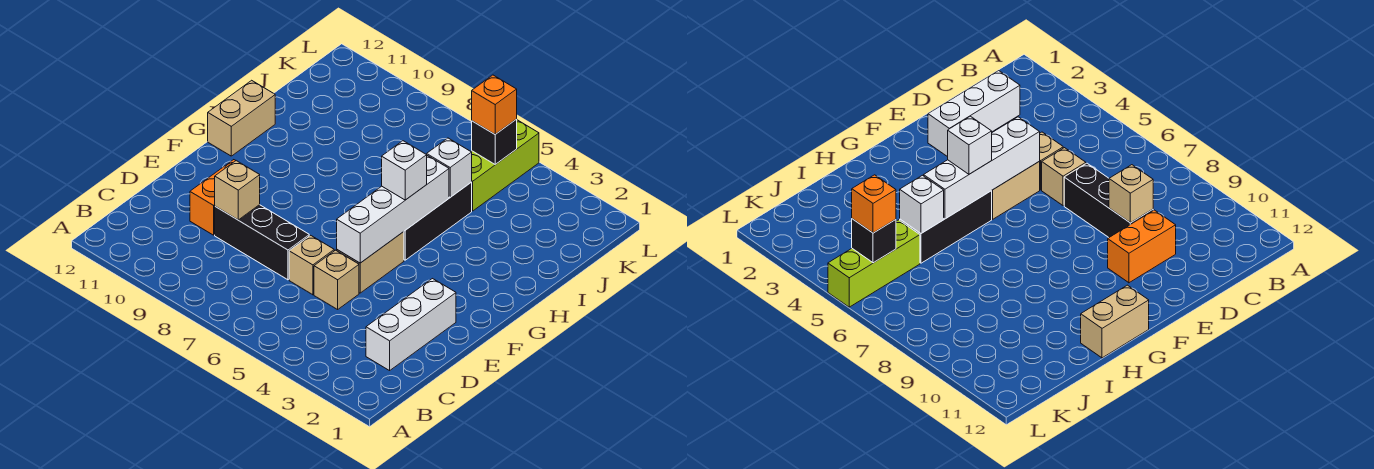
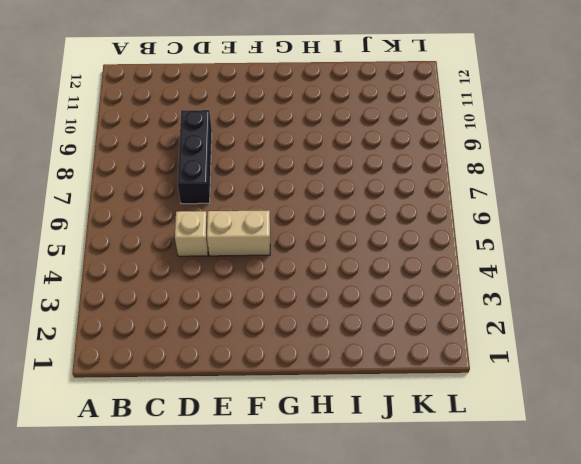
none -> white 1x3 brick [366,279,456,371]
none -> tan 1x1 brick [289,235,334,295]
none -> orange 1x2 brick [190,160,236,235]

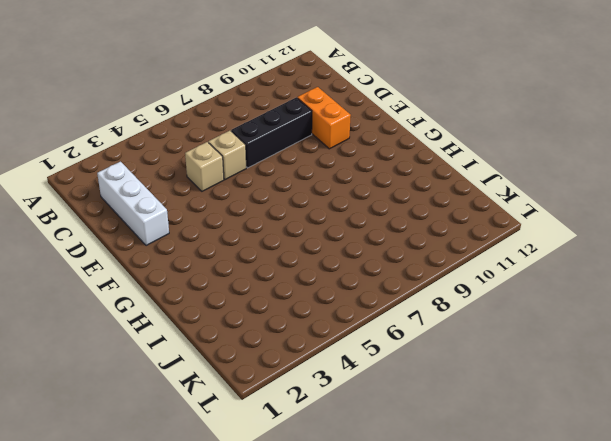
none -> tan 1x2 brick [337,232,404,293]
none -> black 1x3 brick [404,182,472,260]
none -> tan 1x2 brick [208,80,275,156]

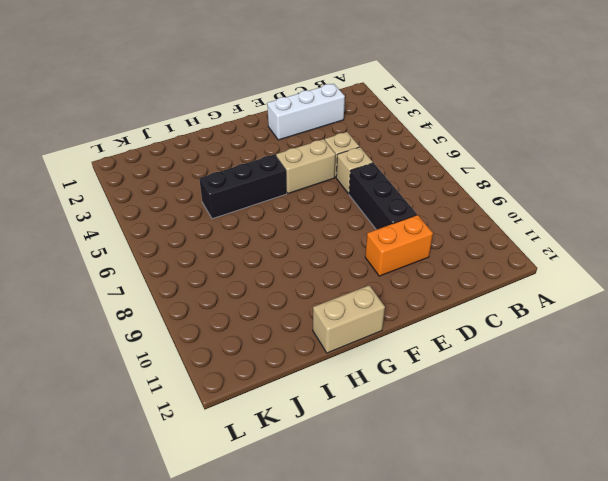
none -> lime 1x3 brick [471,120,539,211]
none -> tan 1x1 brick [215,161,260,220]
none -> white 1x4 brick [337,156,449,263]

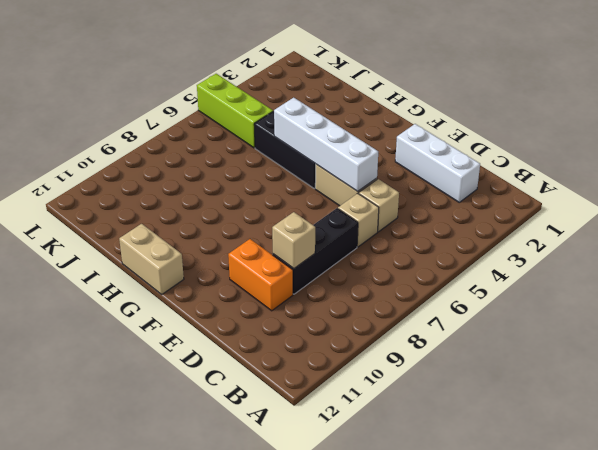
none -> white 1x1 brick [427,138,472,197]
none -> black 1x1 brick [472,119,517,164]
none -> white 1x1 brick [382,141,427,200]

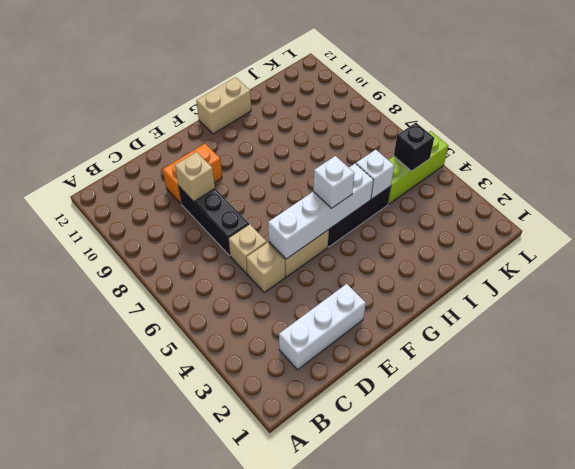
none -> orange 1x1 brick [472,75,517,134]

